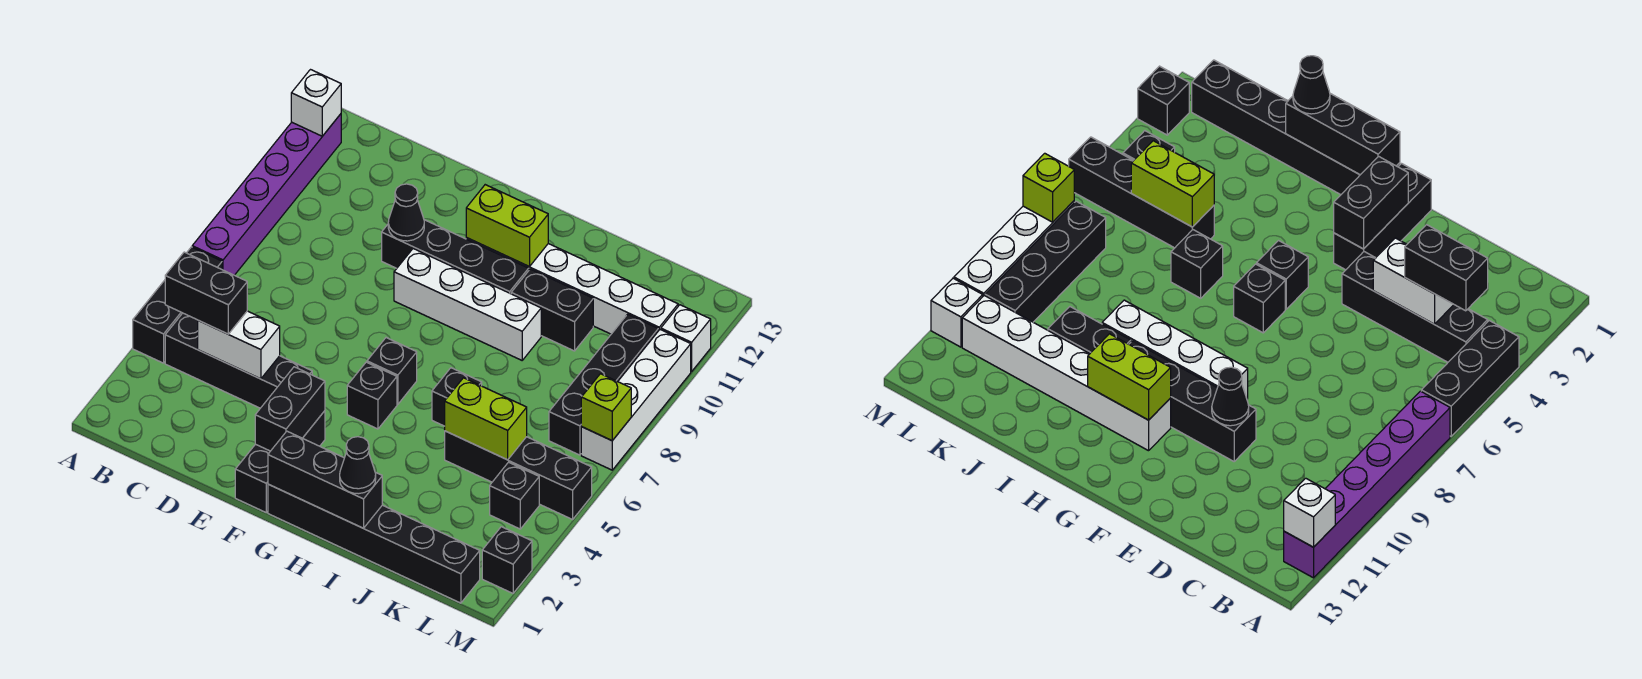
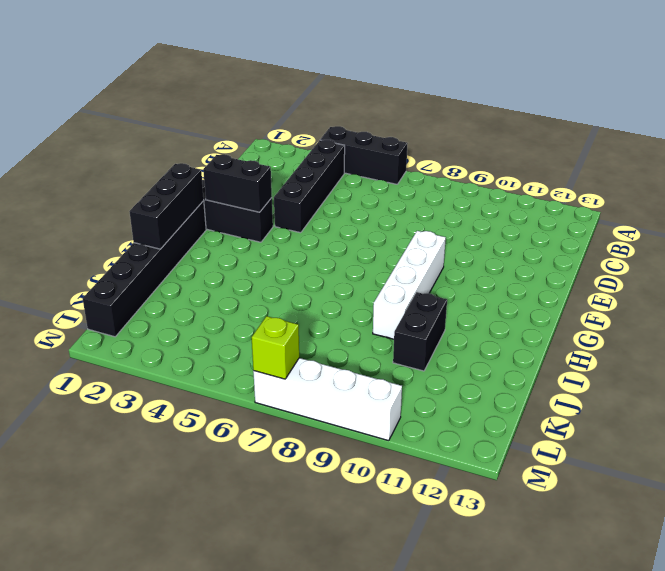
none -> purple 1x6 brick [192,114,341,275]
none -> black 1x4 brick [382,220,529,294]
none -> black 1x1 brick [347,362,397,429]

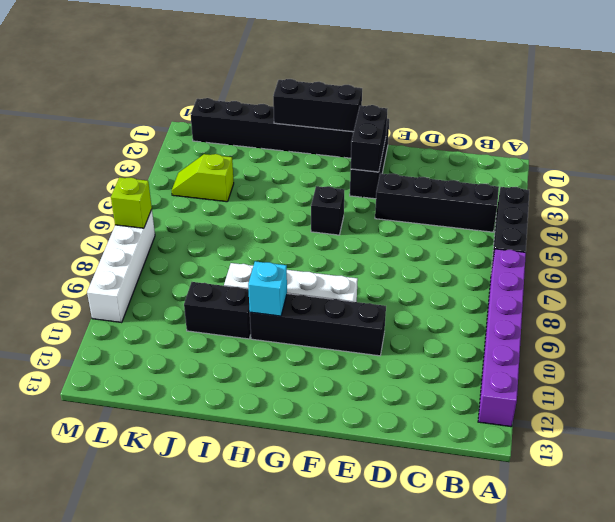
cyan 1x1 brick [248,261,287,316] -> none
lime 1x2 slope [172,154,234,202] -> black 1x1 brick [490,462,539,529]
none -> black 1x1 brick [367,338,417,404]
none -> white 1x6 brick [466,238,678,334]
none -> black 1x1 brick [432,368,482,426]

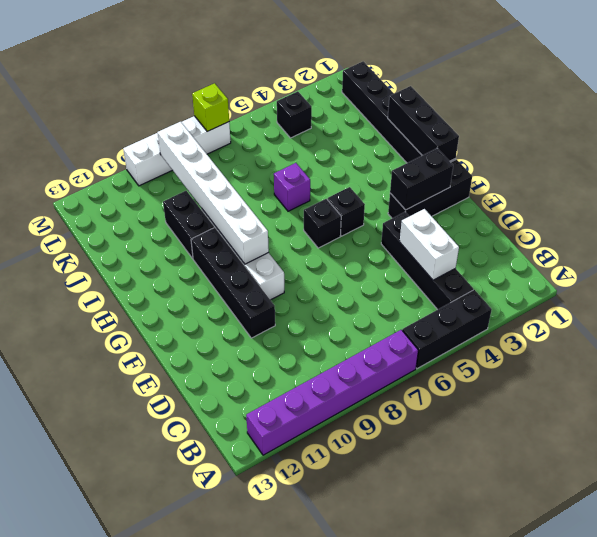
white 1x6 brick [157,122,269,264] -> white 1x6 brick moved to [466,238,678,334]
purple 1x1 brick [274,163,310,211] -> black 1x1 brick [432,368,482,426]
none -> black 1x4 brick [445,431,592,519]
none -> black 1x4 brick [549,314,658,455]
none -> black 1x1 brick [482,527,532,593]

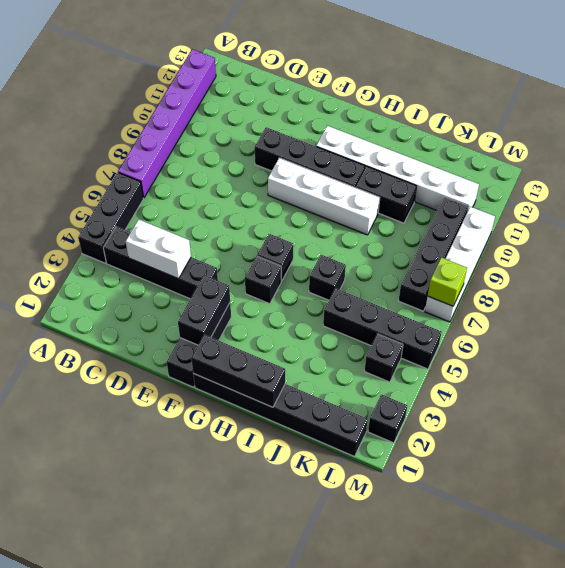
none -> white 1x1 brick [661,305,711,372]
none -> white 1x1 brick [291,70,341,136]
none -> black 1x1 cone [388,184,424,241]

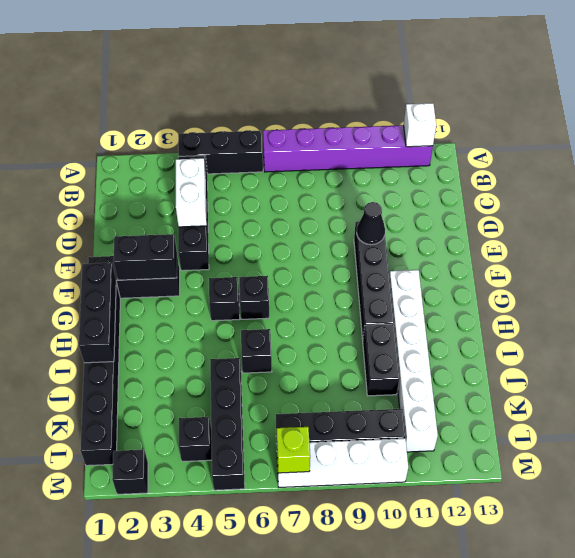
none -> white 1x4 brick [394,249,541,360]
none -> white 1x1 brick [661,305,711,372]
none -> lime 1x2 brick [466,185,548,267]

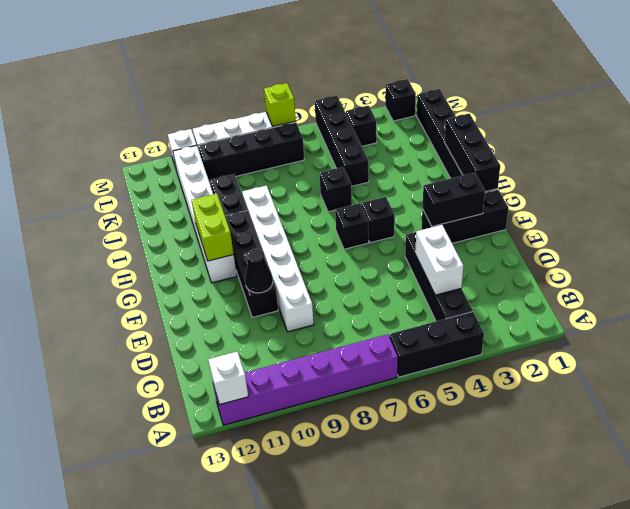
white 1x6 brick [242,186,314,332] -> white 1x4 brick [394,249,541,360]
none -> lime 1x2 brick [445,378,527,460]
none -> black 1x2 brick [165,252,247,334]
none -> black 1x1 cone [340,437,376,494]

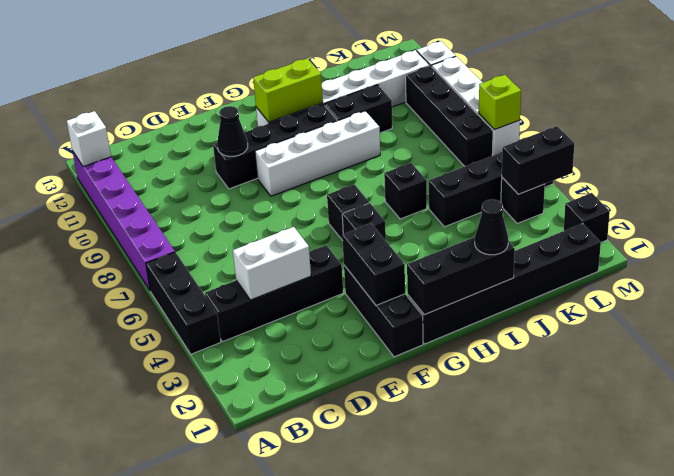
black 1x2 brick [502,126,575,194] -> black 1x2 brick moved to [165,252,247,334]
none -> lime 1x2 brick [445,378,527,460]

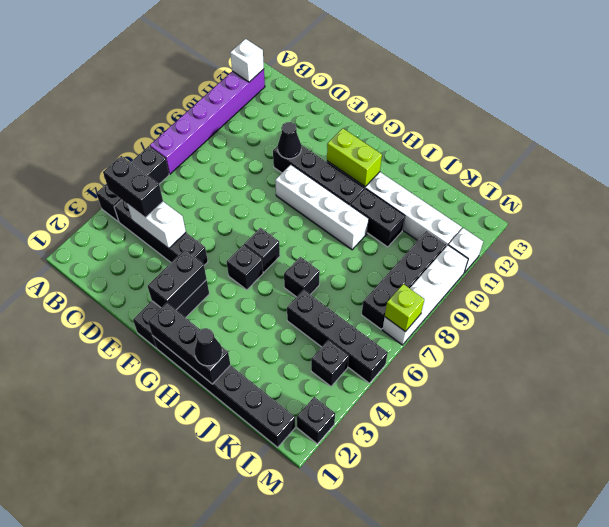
none -> lime 1x2 brick [445,378,527,460]

